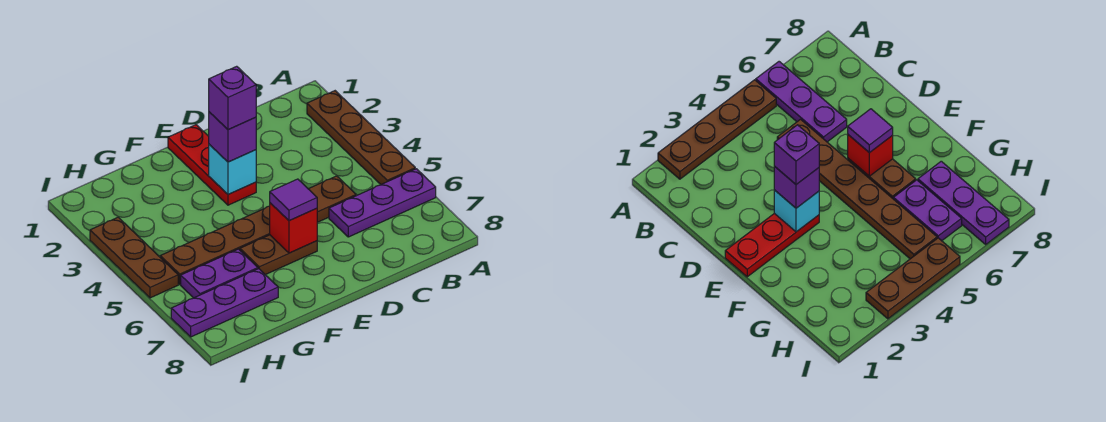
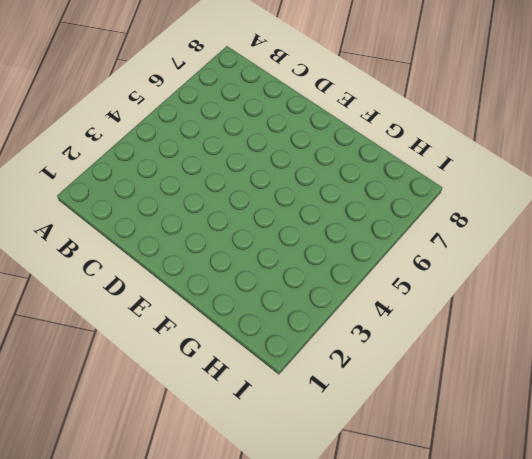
none -> brown 1x4 plate [307,91,415,184]
none -> purple 1x3 plate [329,169,436,237]
none -> brown 1x6 plate [160,176,356,284]

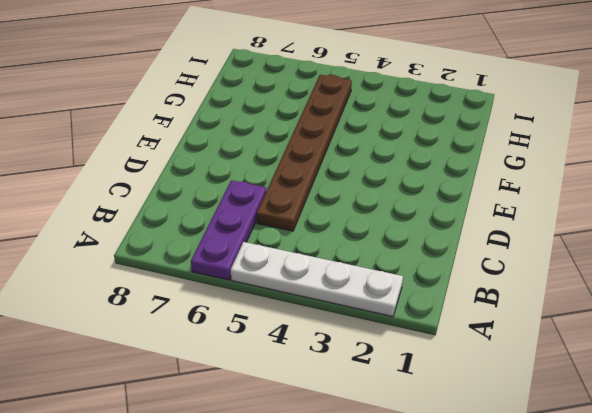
white 1x4 plate [231,242,403,317] -> brown 1x4 plate [307,91,415,184]
none -> red 1x3 plate [168,125,256,205]
none -> brown 1x2 plate [240,235,317,275]
none -> purple 1x2 plate [181,249,258,298]

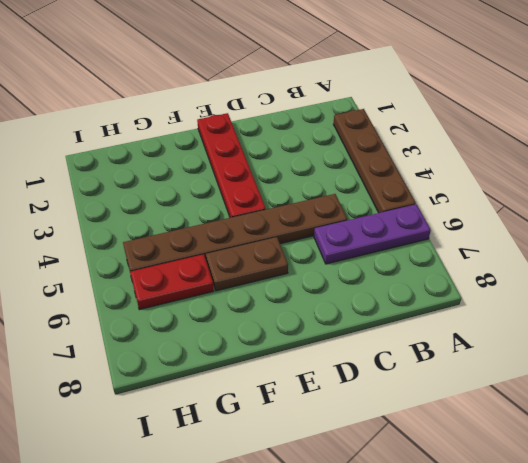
red 1x4 plate [197,113,266,218] -> red 1x3 plate [168,125,256,205]
red 1x2 plate [130,254,214,310] -> purple 1x2 plate [181,249,258,298]
none -> purple 1x3 plate [171,269,278,337]
none -> brown 1x3 plate [90,217,178,298]
none -> cyan 1x1 brick [209,144,256,195]

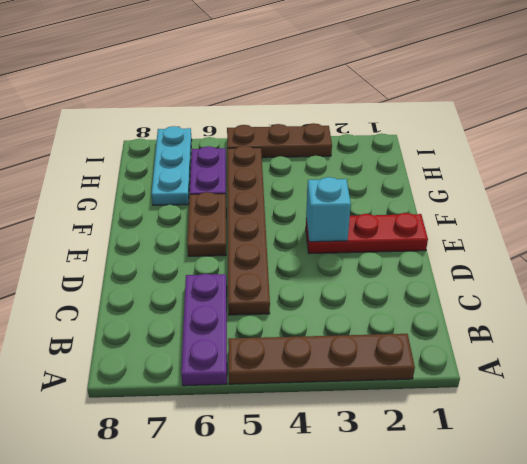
cyan 1x3 plate [151,126,192,205] -> purple 1x3 plate [171,269,278,337]
none -> red 1x1 brick [270,203,317,253]
none -> purple 1x1 brick [209,112,256,162]
none -> purple 1x1 tile [270,179,317,221]

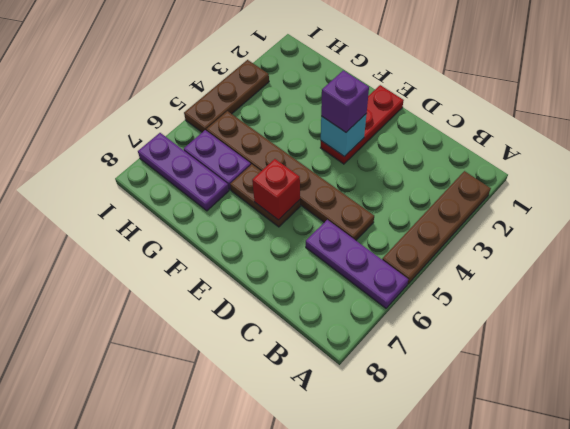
none -> purple 1x1 tile [270,179,317,221]
none -> purple 1x1 brick [209,66,256,130]

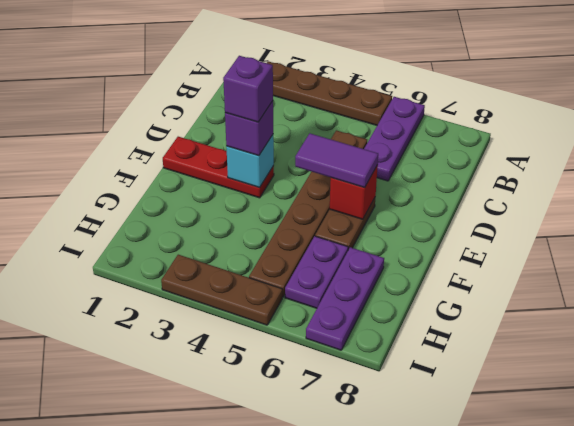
purple 1x2 tile [295,133,378,188] -> purple 1x1 tile [270,179,317,221]

